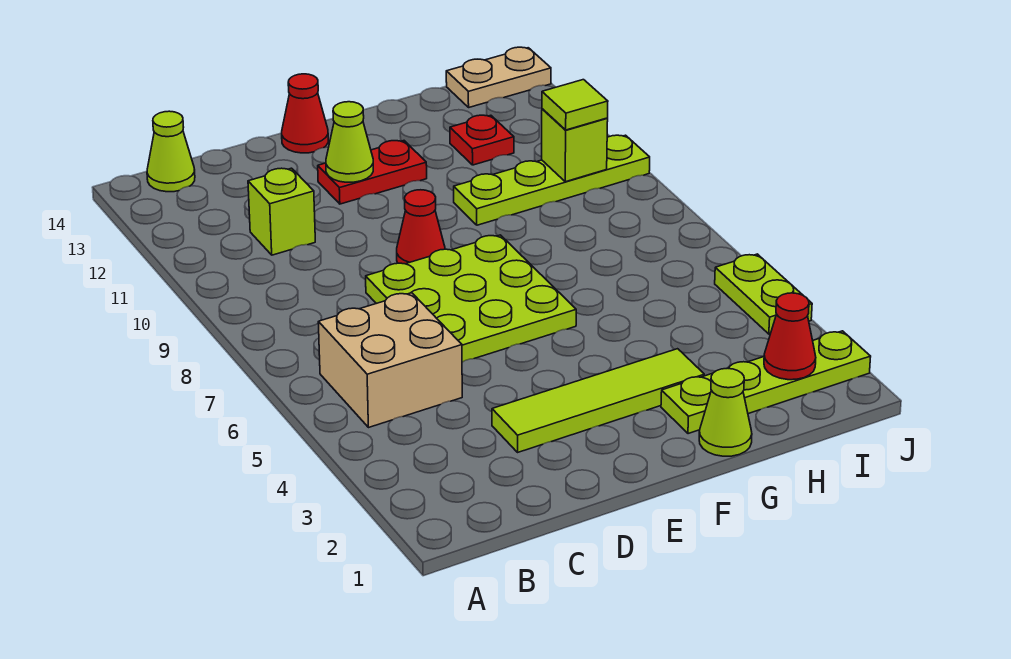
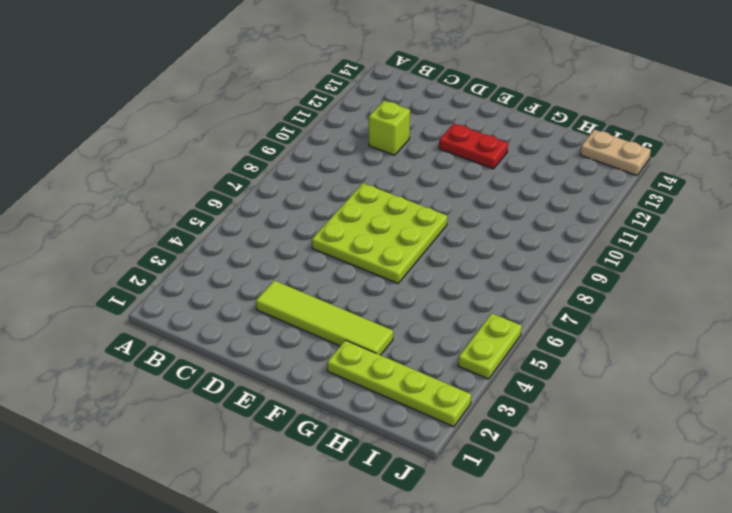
none -> tan 2x2 brick [318,293,462,428]
none -> lime 1x1 cone [147,111,195,192]
none -> red 1x1 cone [397,190,445,264]

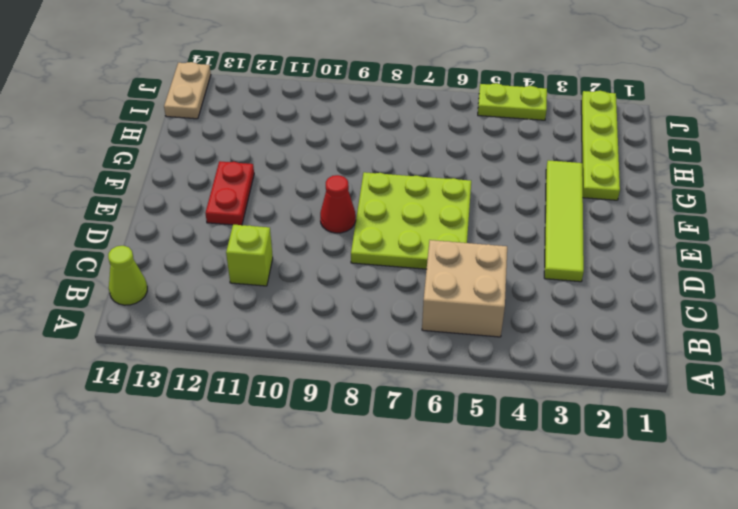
none -> red 1x1 cone [282,74,328,153]
none -> lime 1x1 cone [699,368,752,456]
none -> lime 1x4 plate [454,135,650,225]

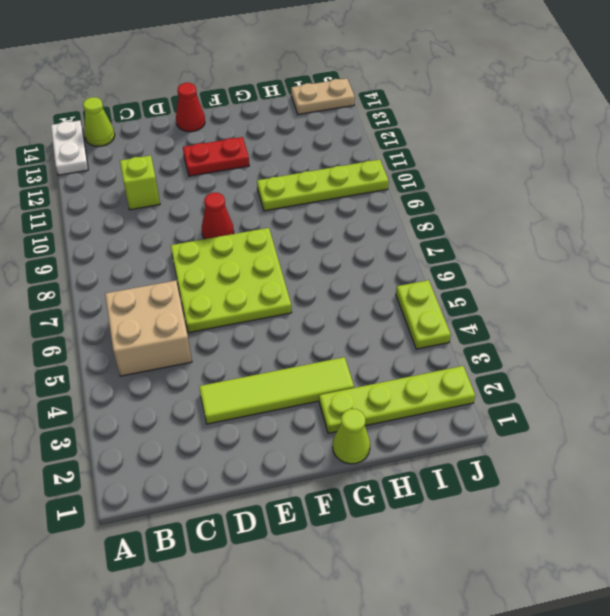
white 1x2 plate [51,120,88,175] -> none
none -> red 1x1 plate [450,115,514,165]
none -> lime 1x1 cone [326,102,373,182]
none -> red 1x1 cone [764,293,816,380]

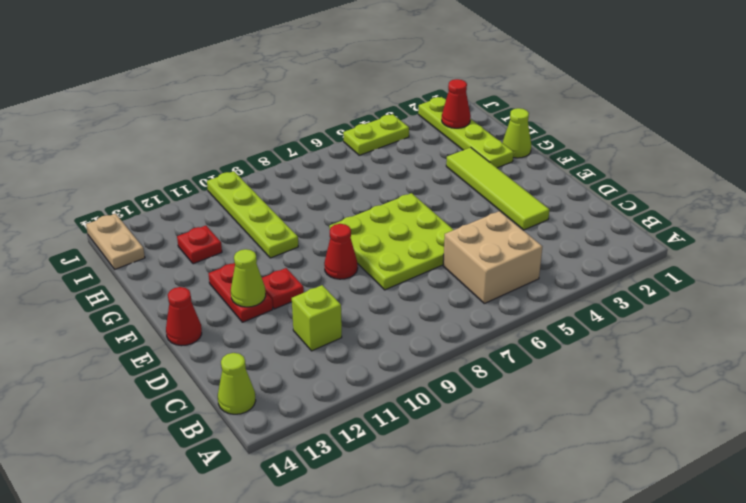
red 1x1 plate [262,268,304,309] -> none
none -> lime 1x1 brick [542,109,608,182]
none -> lime 1x1 tile [542,80,608,130]

